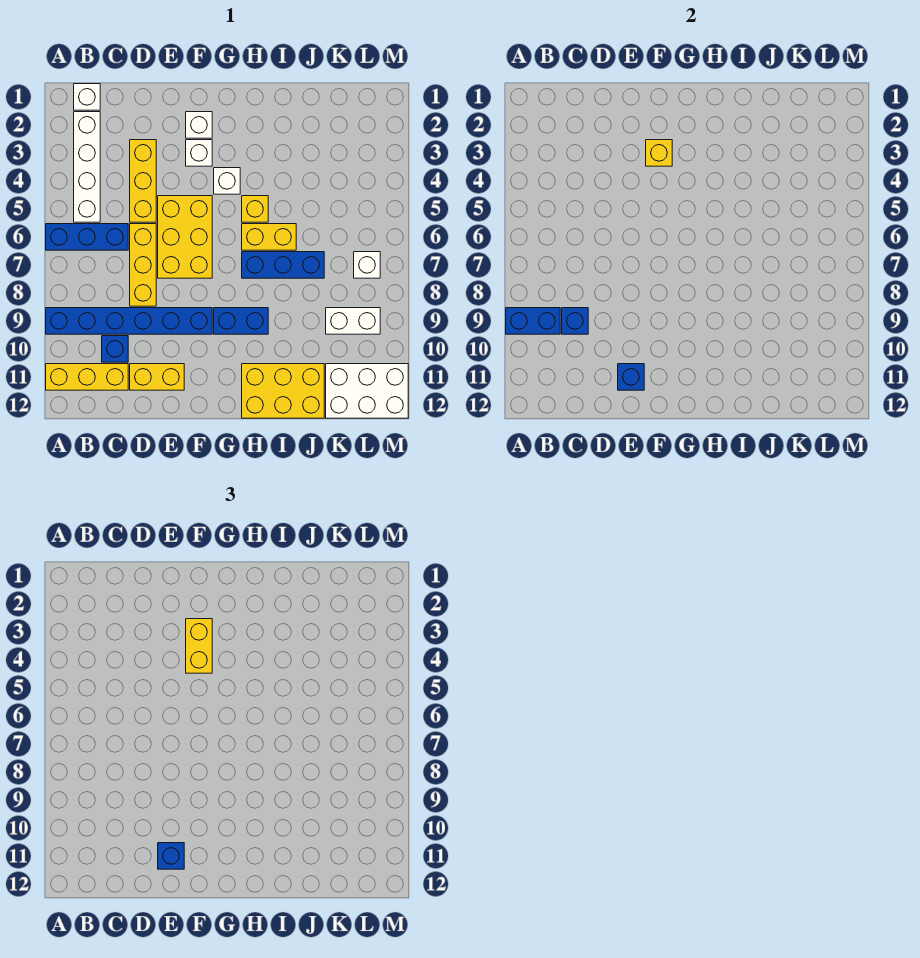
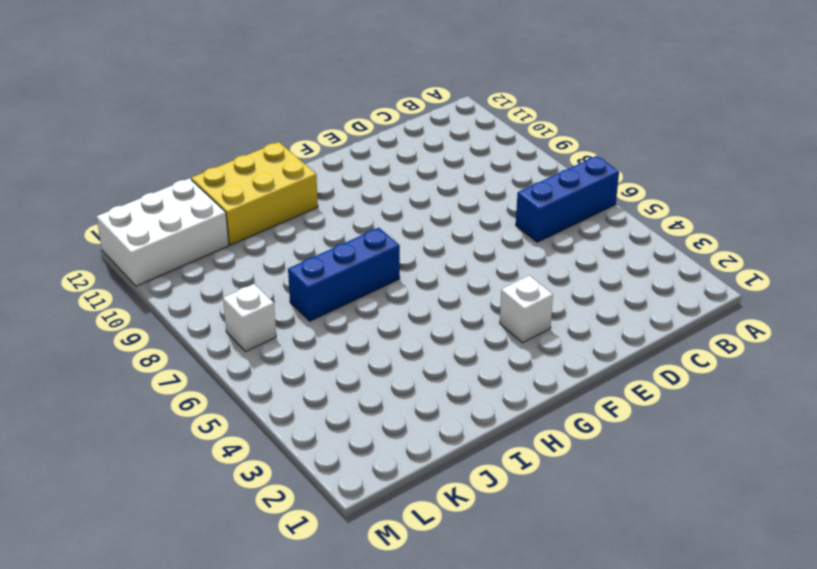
none -> blue 1x6 brick [46,308,212,334]
none -> yellow 1x3 brick [46,364,128,390]
none -> white 1x1 brick [74,84,100,110]

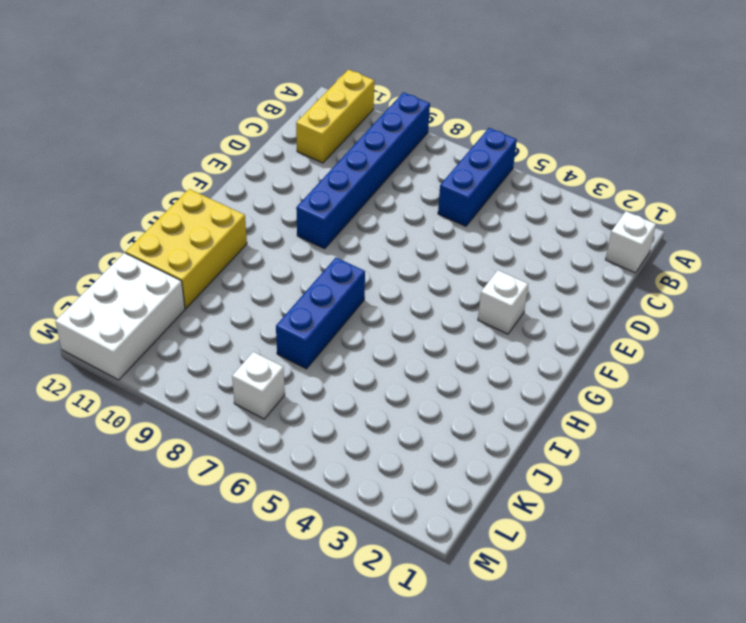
none -> white 1x4 brick [74,112,100,222]
none -> blue 1x1 brick [102,336,128,362]
none -> yellow 1x3 brick [130,140,156,222]

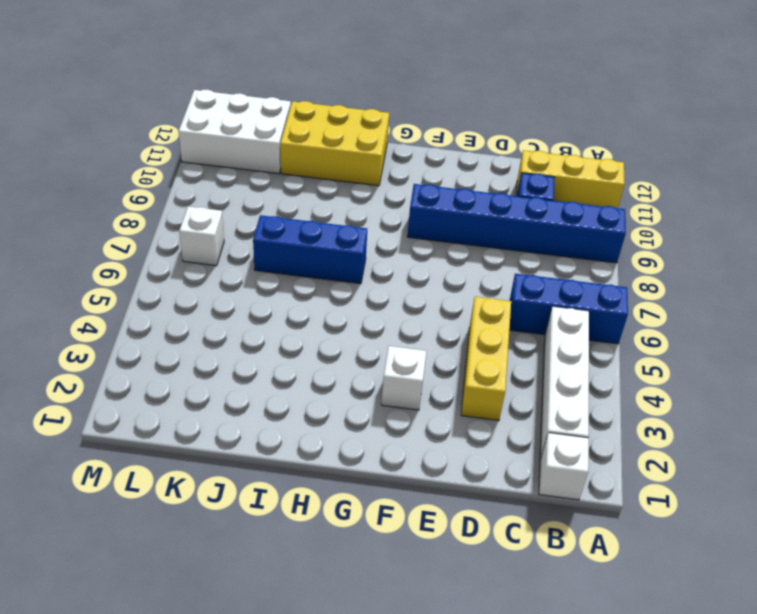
none -> yellow 1x3 brick [130,224,156,306]
none -> yellow 1x2 brick [130,364,184,390]
none -> yellow 2x3 brick [158,196,212,278]

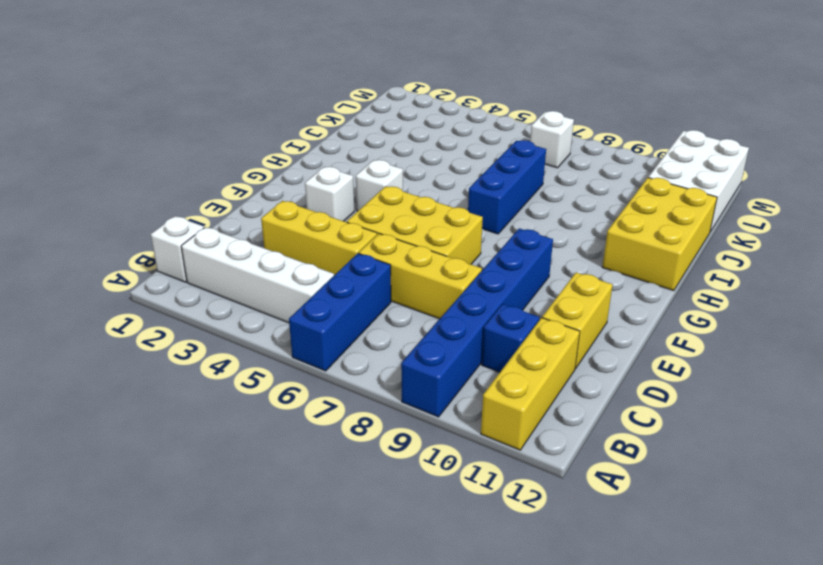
none -> white 1x1 brick [186,112,212,138]
none -> blue 1x2 brick [214,308,268,334]
none -> yellow 1x1 brick [242,196,268,222]

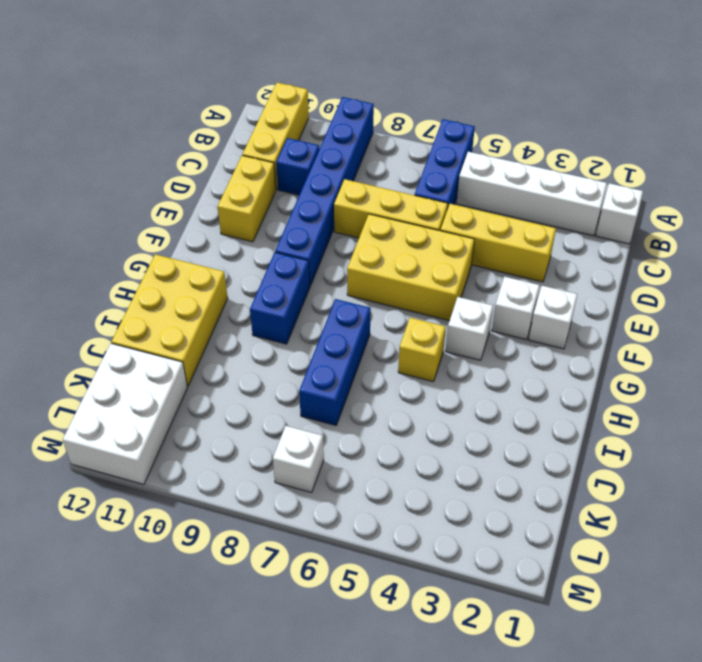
none -> yellow 1x2 brick [242,224,296,250]
none -> white 1x2 brick [326,308,380,334]
none -> blue 1x2 brick [506,308,560,334]

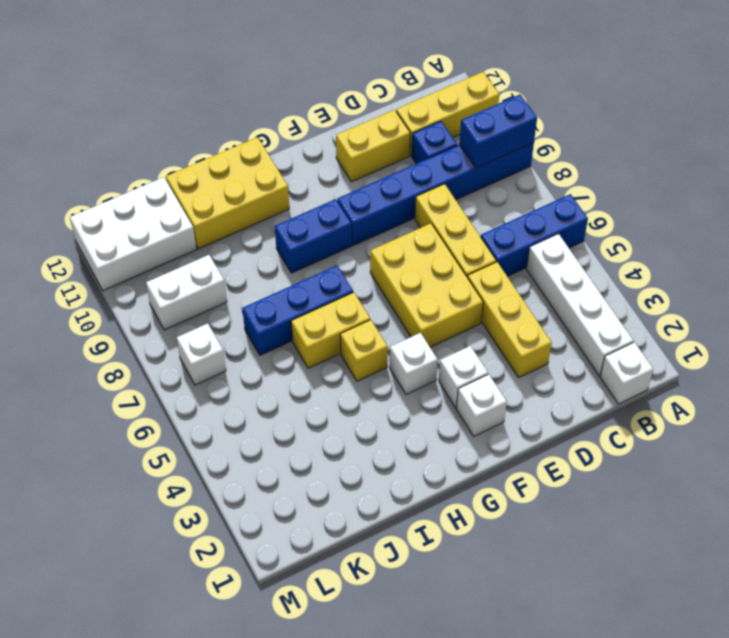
none -> blue 1x1 brick [562,308,588,334]
none -> blue 1x1 brick [618,364,644,390]
none -> yellow 1x1 brick [646,140,672,166]

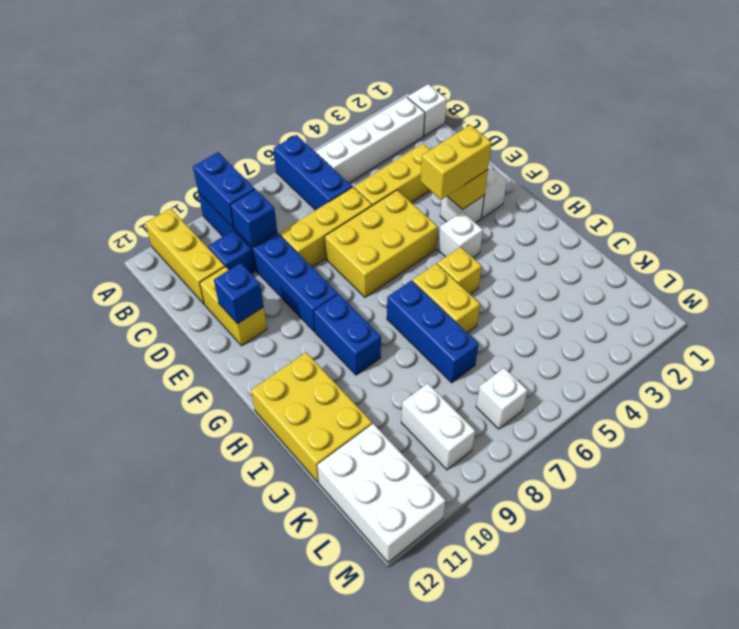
none -> blue 1x1 brick [158,843,184,869]

